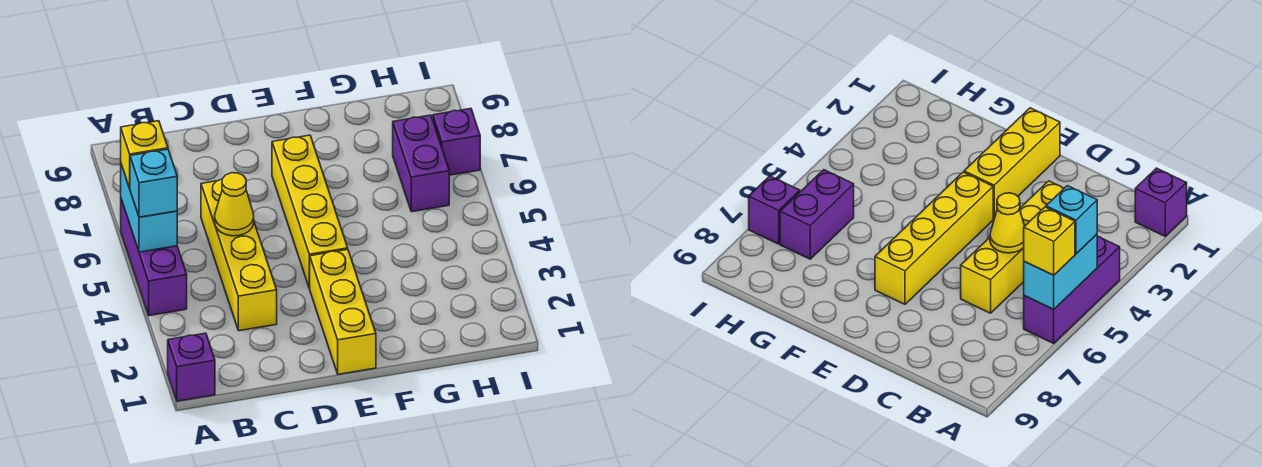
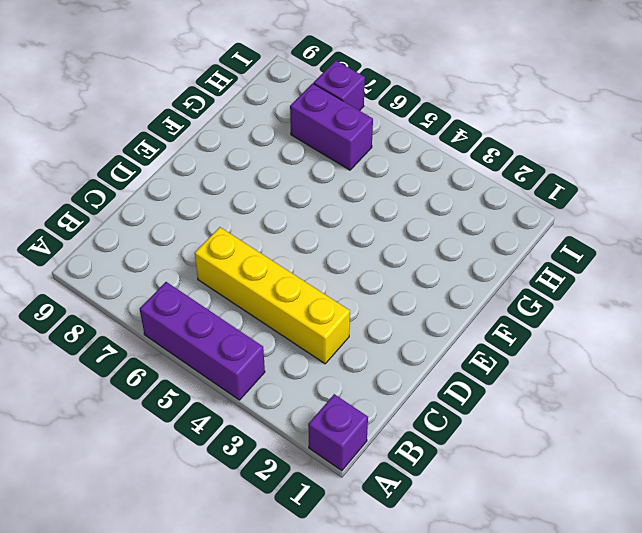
none -> yellow 1x3 brick [310,249,376,374]
none -> yellow 1x4 brick [272,135,348,289]

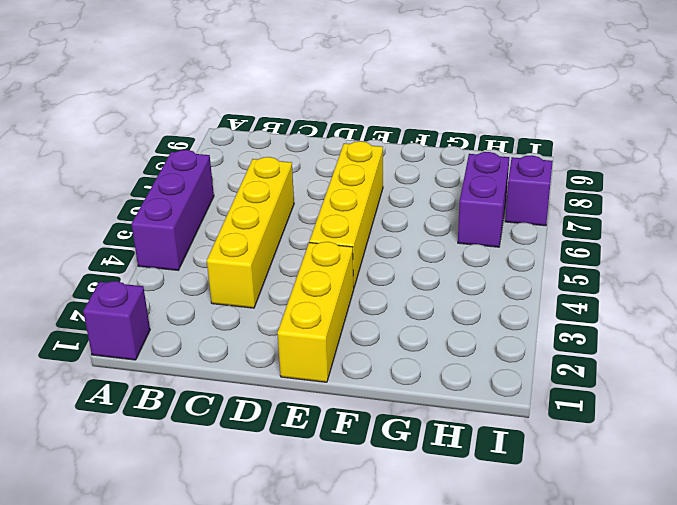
none -> cyan 1x2 brick [121,164,177,252]
none -> yellow 1x1 cone [215,173,254,236]

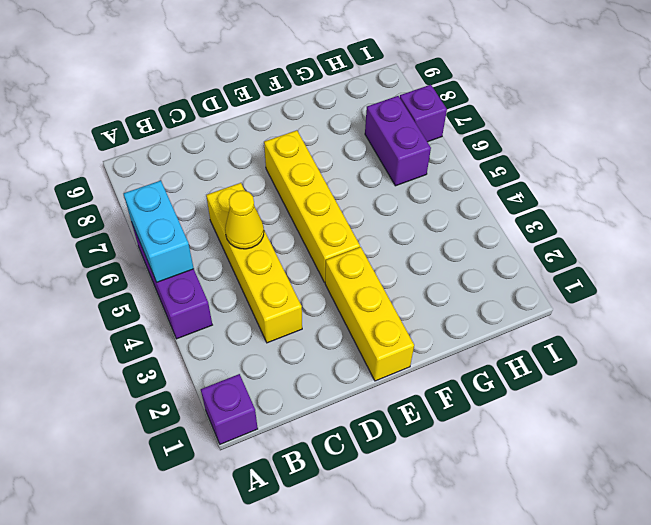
none -> cyan 1x1 brick [130,149,177,217]
none -> yellow 1x1 brick [121,121,168,188]

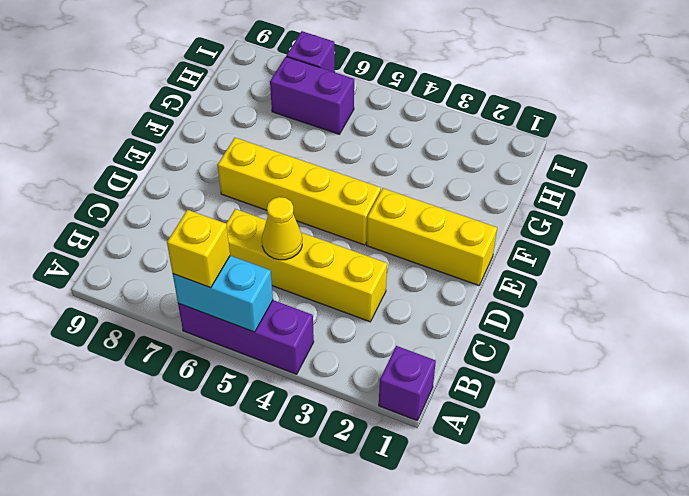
none -> cyan 1x1 brick [130,149,177,217]

